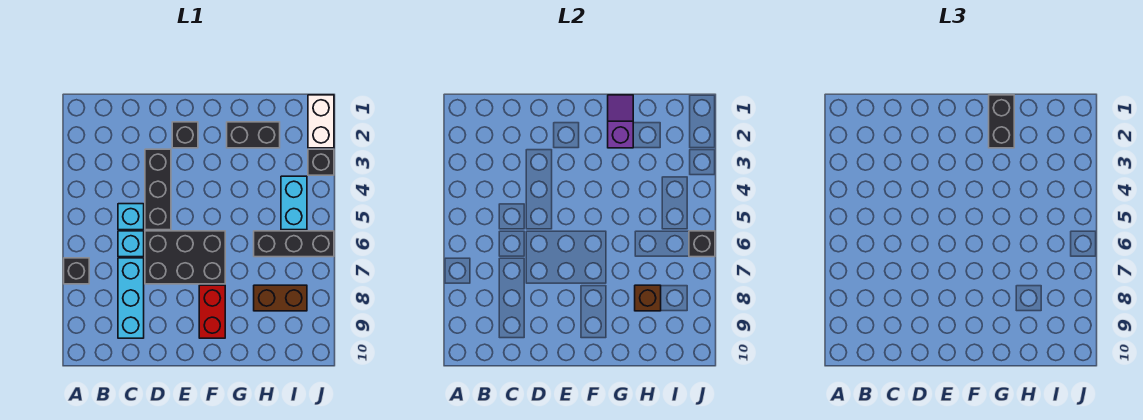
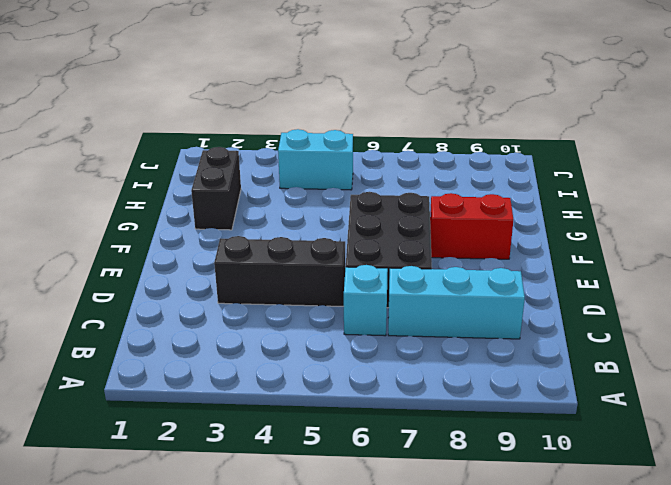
none -> black 1x1 brick [64,258,89,284]
none -> cyan 1x1 brick [118,204,144,230]
none -> black 1x1 brick [172,122,198,148]

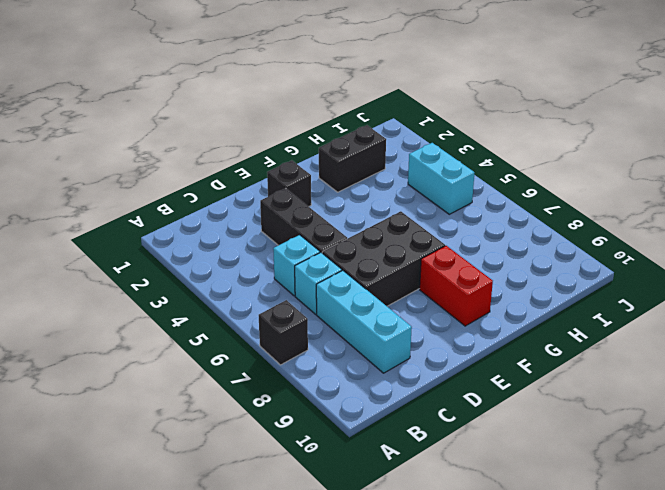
none -> black 1x3 brick [254,231,334,257]
none -> brown 1x2 brick [254,285,307,311]
none -> white 1x2 brick [308,95,334,148]

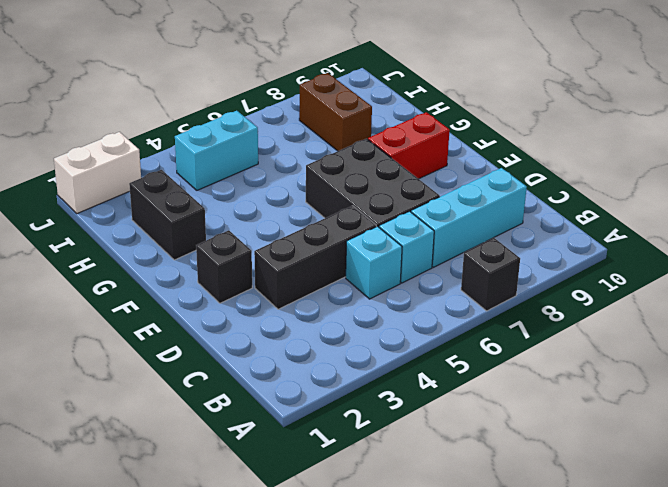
none -> black 1x3 brick [254,231,334,257]
none -> black 1x1 brick [308,149,334,175]
none -> purple 1x2 slope [608,95,633,148]

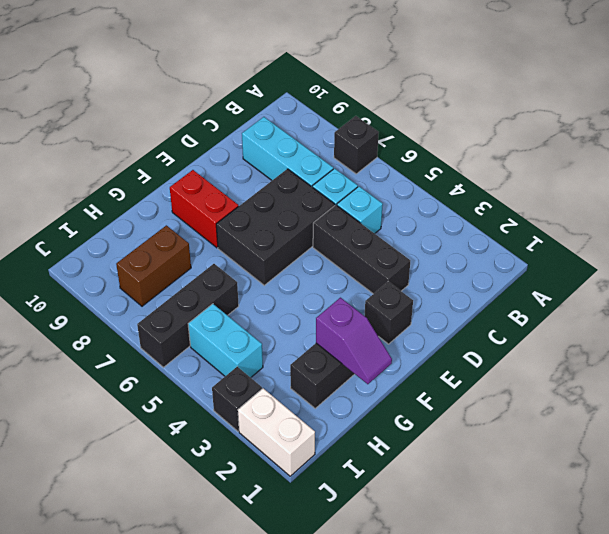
none -> brown 1x1 brick [635,285,661,311]
none -> black 1x1 brick [689,231,715,257]
none -> black 1x2 brick [989,95,1014,148]

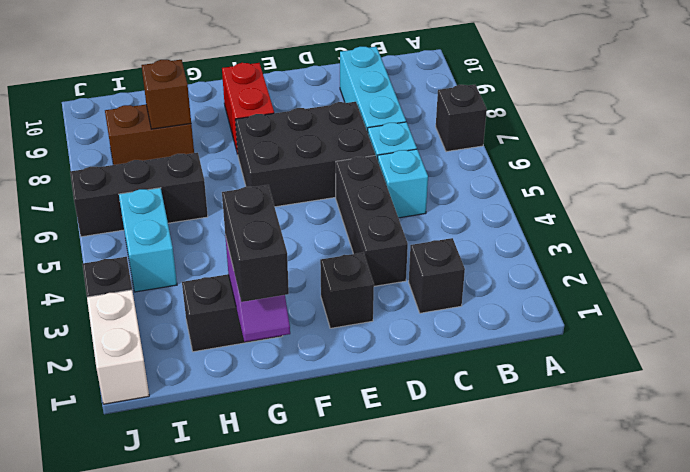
black 1x1 brick [409,238,465,313] -> black 1x1 brick moved to [689,231,715,257]

